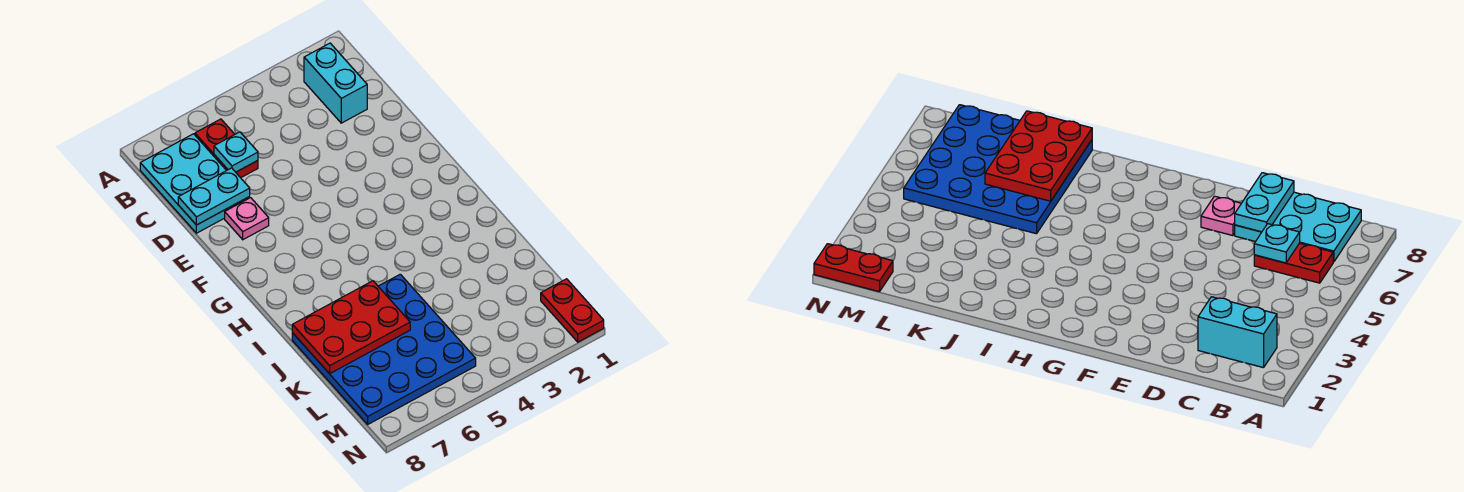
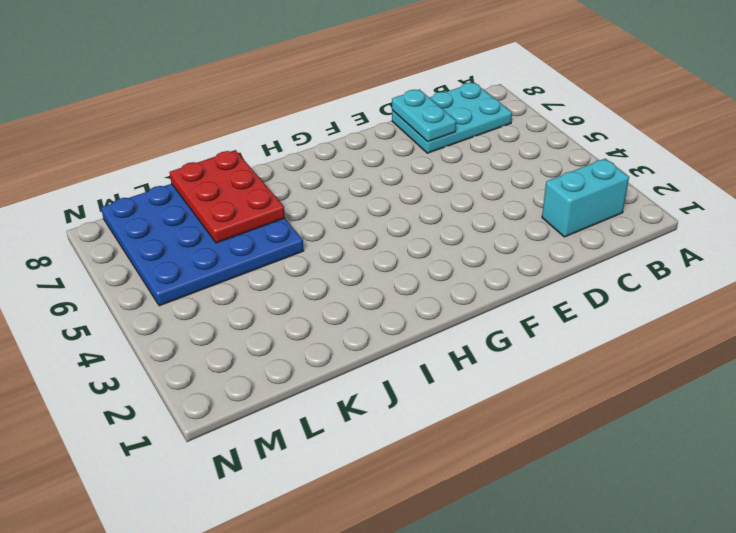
none -> red 1x2 plate [195,119,258,178]
none -> pink 1x1 plate [225,198,269,240]

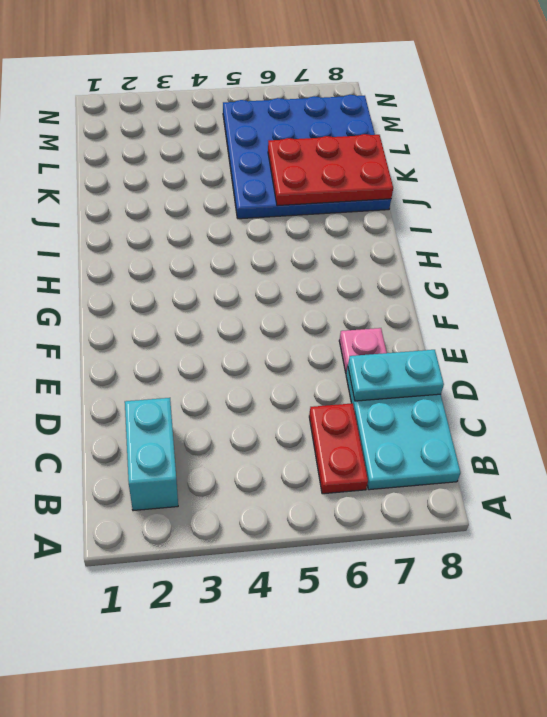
none -> red 1x2 plate [541,279,604,342]
none -> cyan 1x1 plate [214,132,258,172]

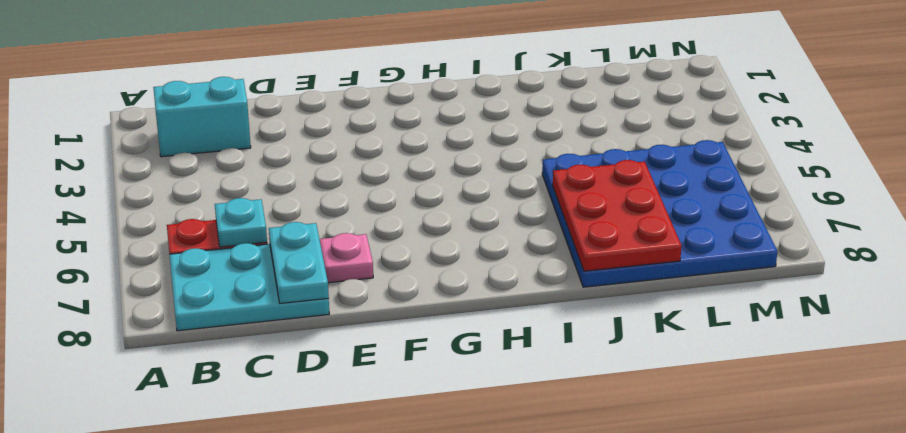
none -> red 1x2 plate [541,279,604,342]

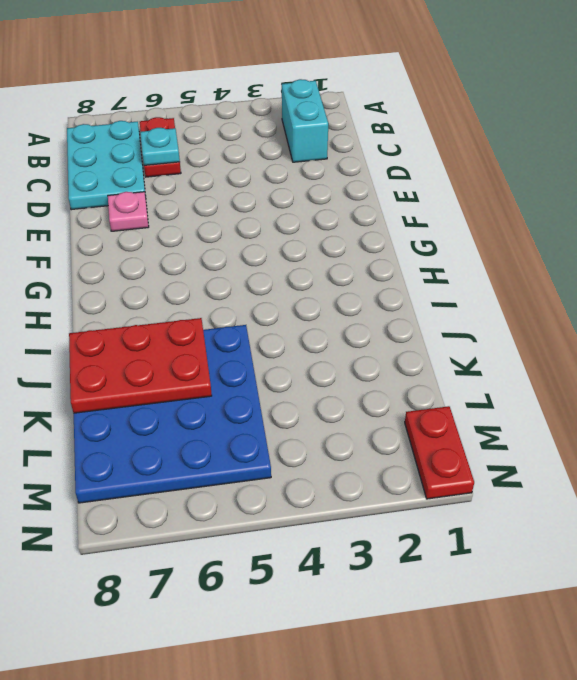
none -> cyan 1x2 plate [178,168,250,225]

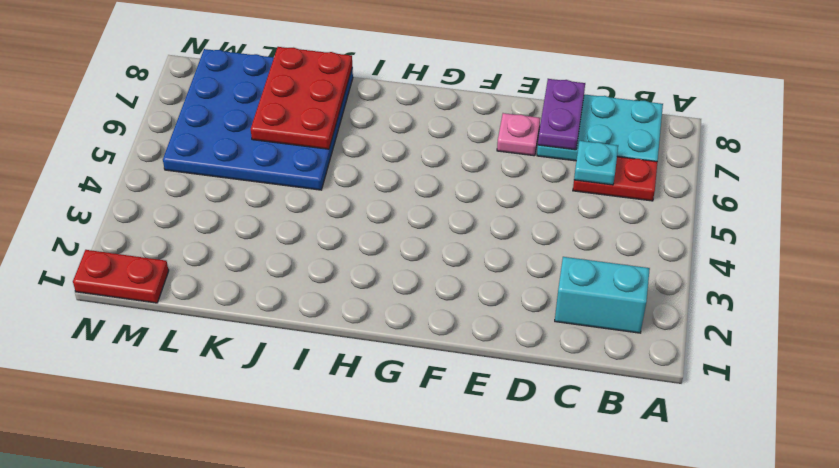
purple 1x2 plate [538,79,585,150] -> cyan 1x2 plate [178,168,250,225]

